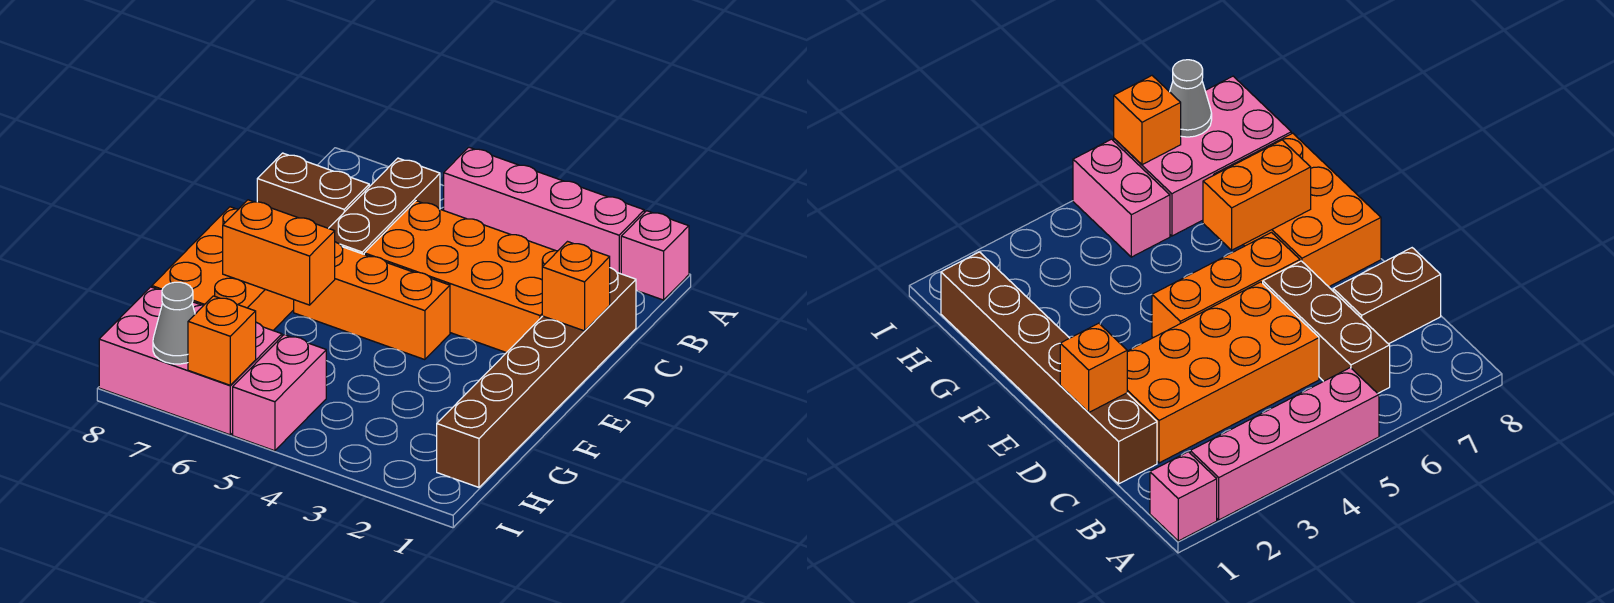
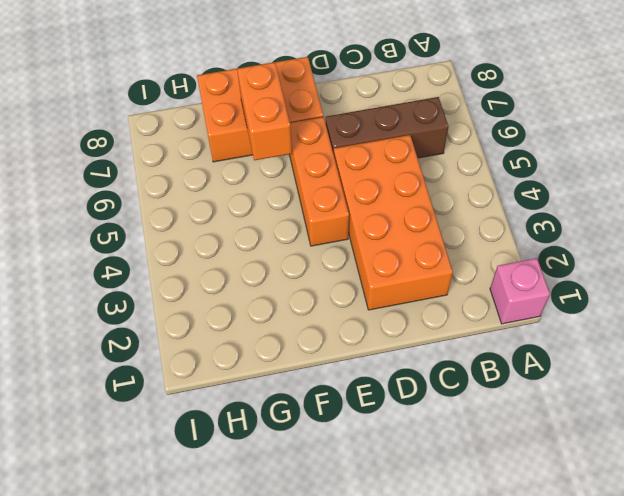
none -> pink 1x4 brick [444,147,644,274]
none -> brown 1x6 brick [437,268,636,487]
none -> brown 1x2 brick [257,153,369,228]

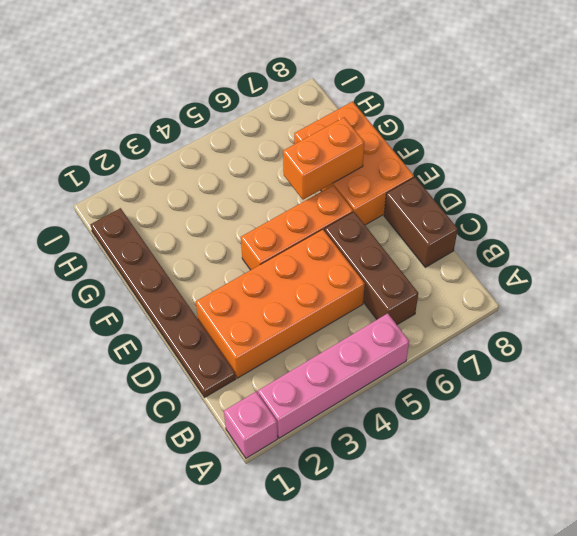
brown 1x6 plate [90,208,236,397] -> brown 1x6 brick [437,268,636,487]
brown 1x2 brick [384,177,458,267] -> brown 1x2 brick turned to [257,153,369,228]
none -> pink 1x2 brick [233,335,326,451]
none -> pink 2x3 brick [99,287,282,435]
none -> orange 1x1 brick [542,242,610,331]

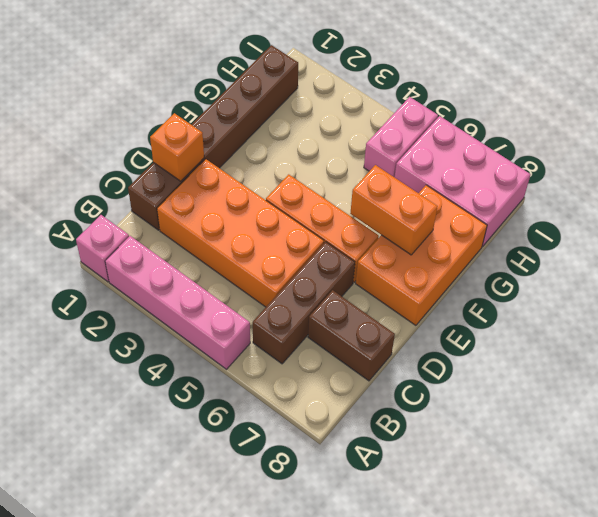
none -> orange 1x1 brick [188,296,256,385]
none -> grey 1x1 cone [153,282,195,364]

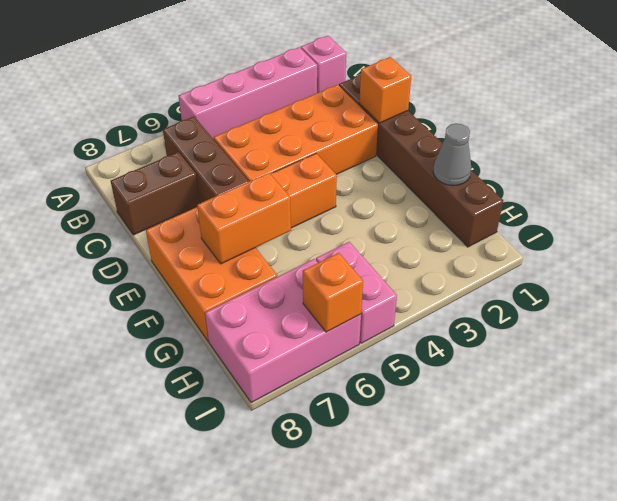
grey 1x1 cone [433,123,471,186] -> grey 1x1 cone moved to [153,282,195,364]

